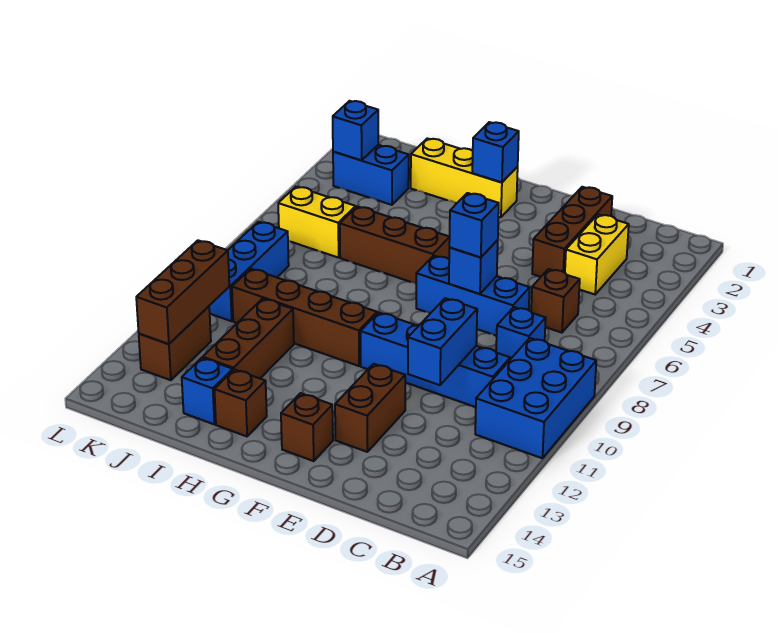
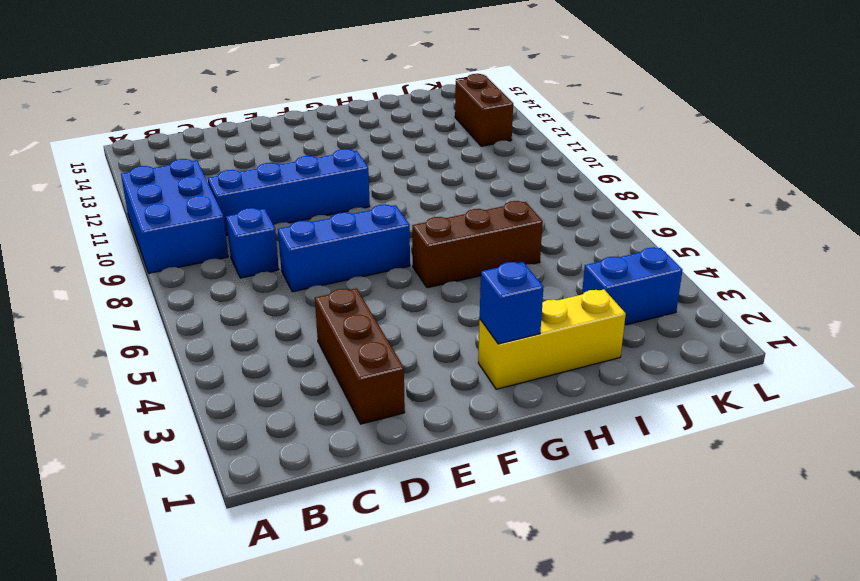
none -> yellow 1x2 brick [565,214,629,294]
none -> brown 1x1 brick [531,269,580,333]
none -> brown 1x2 brick [335,364,405,452]

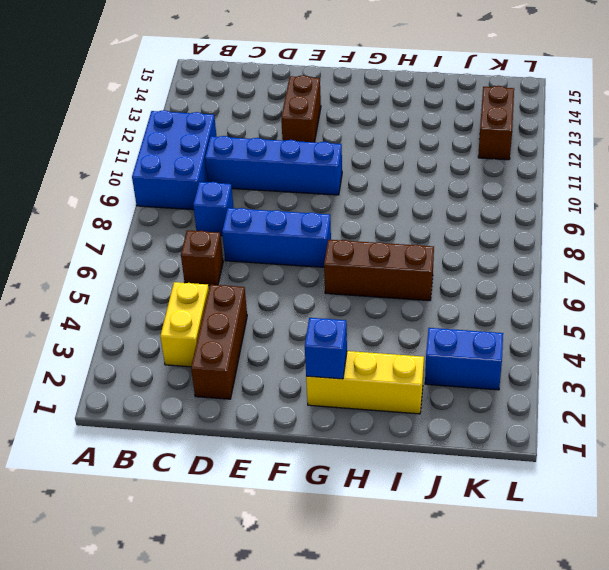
none -> brown 1x1 brick [281,393,333,461]
none -> brown 1x4 brick [232,269,377,366]
none -> brown 1x1 brick [214,369,267,436]

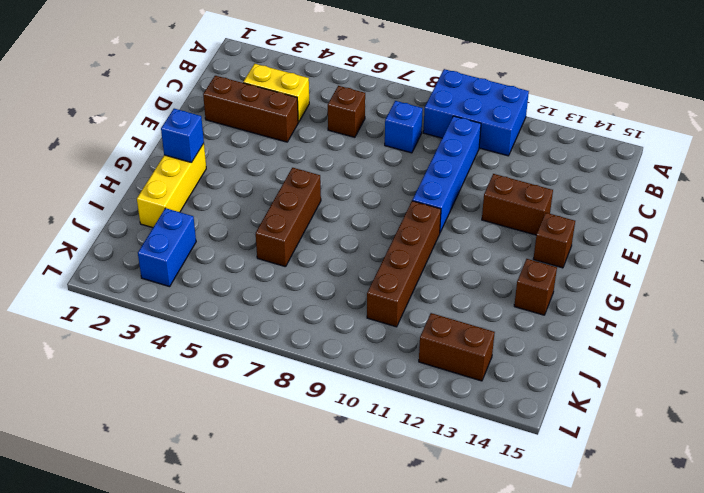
none -> blue 1x3 brick [416,256,530,336]
none -> brown 1x3 brick [203,298,294,378]
none -> blue 1x1 brick [182,358,233,424]

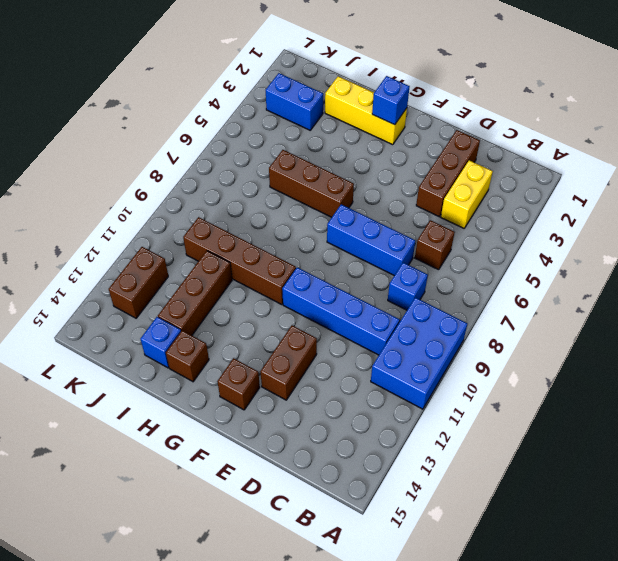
none -> yellow 1x2 brick [278,187,356,258]
none -> blue 1x3 brick [209,222,289,321]
none -> blue 1x2 brick [408,298,477,385]

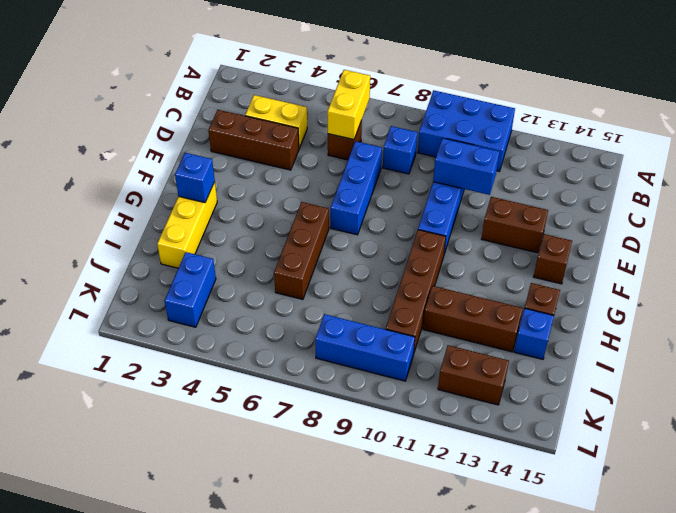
yellow 1x2 brick [327,70,370,140] -> yellow 1x2 brick moved to [278,187,356,258]
none -> blue 1x1 brick [449,240,498,294]
none -> blue 1x1 brick [333,101,378,160]
none -> brown 1x3 brick [136,240,229,344]

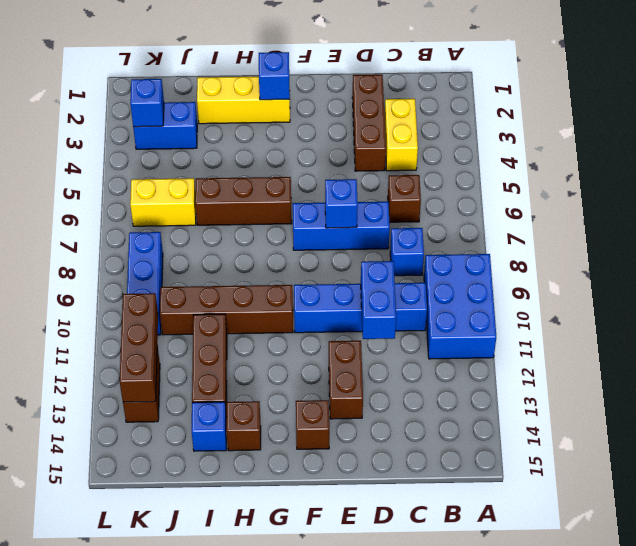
none -> blue 1x1 brick [449,193,499,258]

